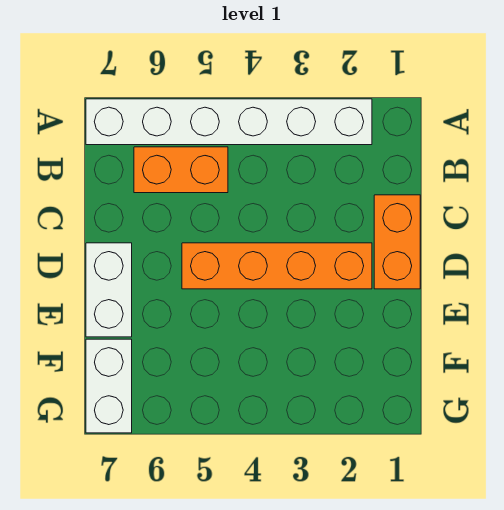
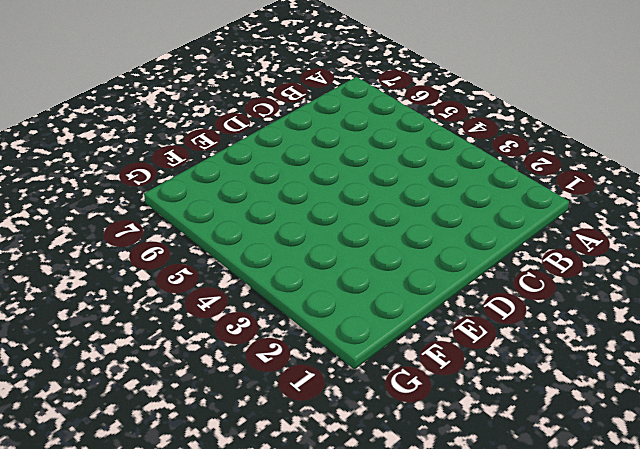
none -> white 1x6 brick [86,99,372,145]
none -> orange 1x2 brick [134,147,228,193]

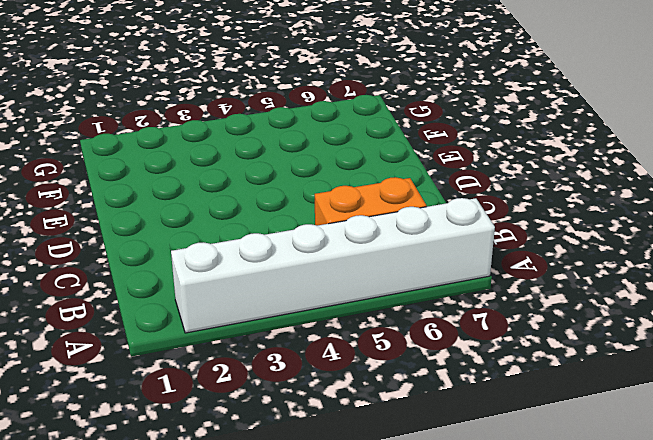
none -> orange 1x2 brick [374,195,420,289]
none -> orange 1x4 brick [182,243,372,289]

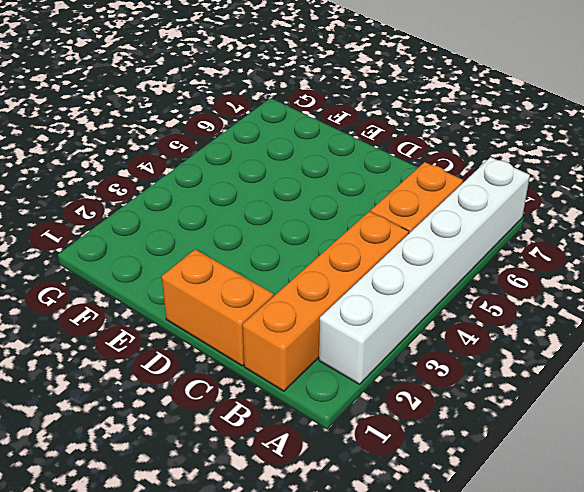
orange 1x4 brick [243,211,409,391] -> orange 1x4 brick moved to [182,243,372,289]
none -> white 1x2 brick [86,243,132,337]
none -> white 1x2 brick [86,339,132,433]

